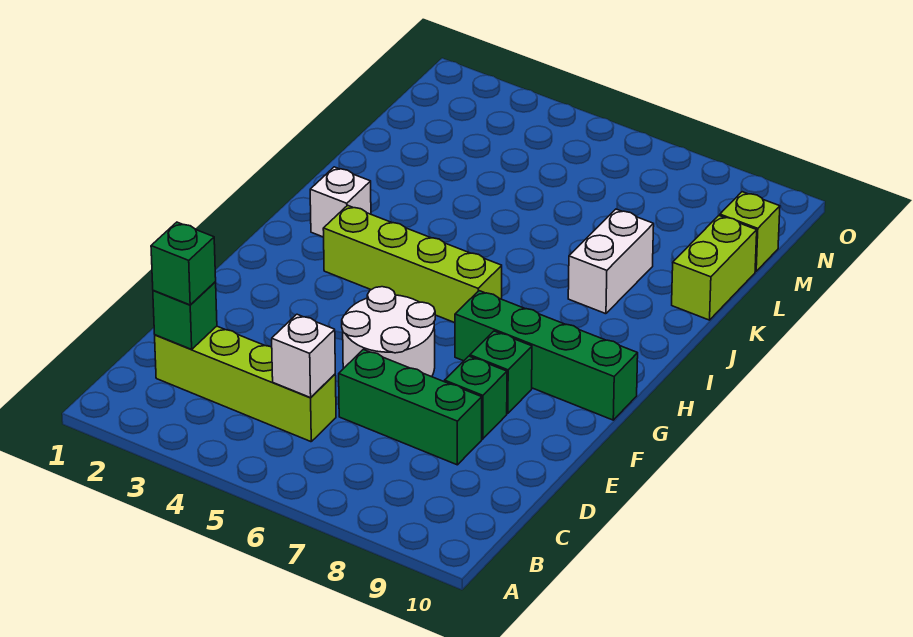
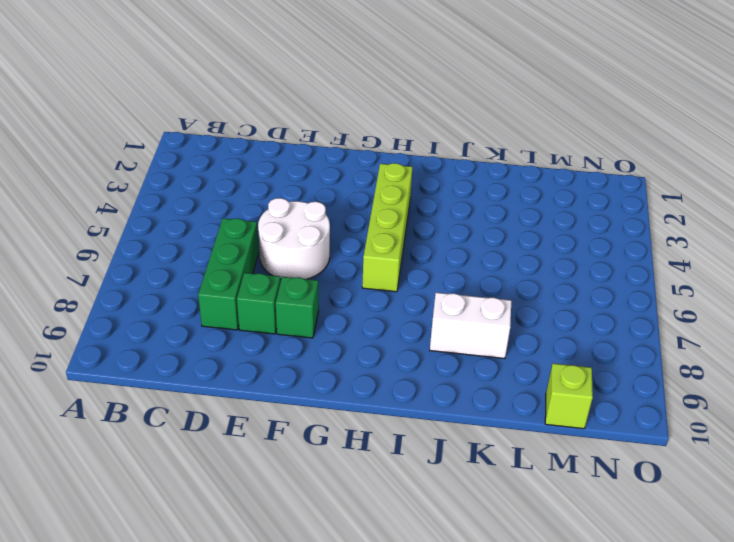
none -> lime 1x4 brick [155,326,336,442]
none -> green 1x4 brick [455,291,638,420]
none -> white 1x1 brick [310,167,371,237]

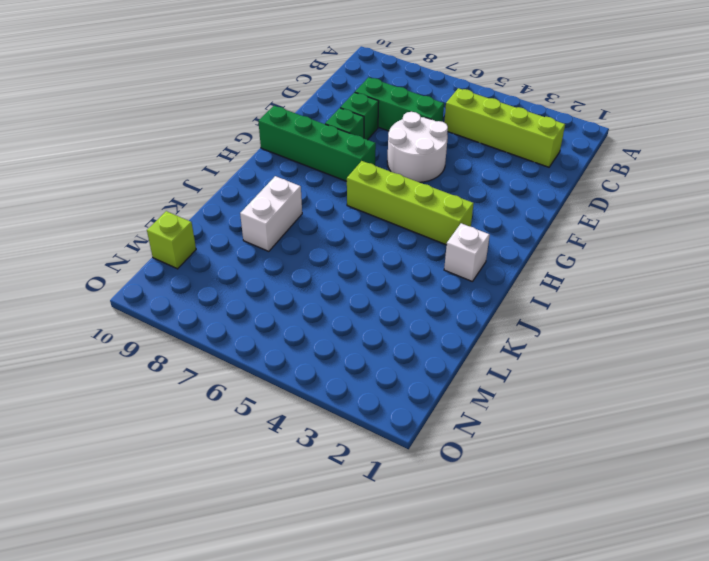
none -> lime 1x2 brick [672,216,757,320]
none -> green 1x1 brick [153,282,217,350]
none -> white 1x1 brick [272,314,335,398]

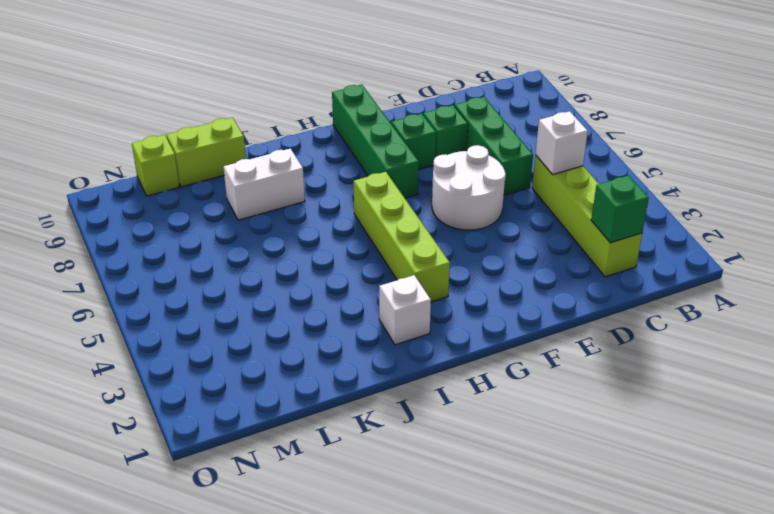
none -> green 1x1 brick [151,222,216,305]

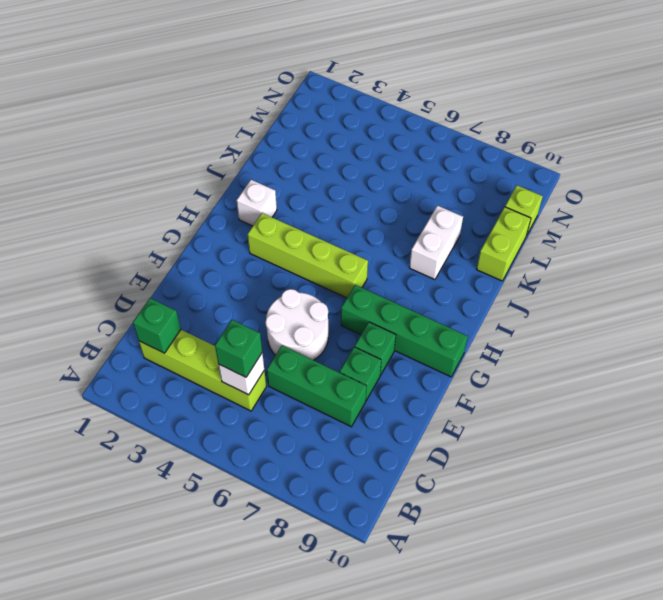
green 1x1 brick [215,320,262,377] -> green 1x1 brick moved to [151,222,216,305]

